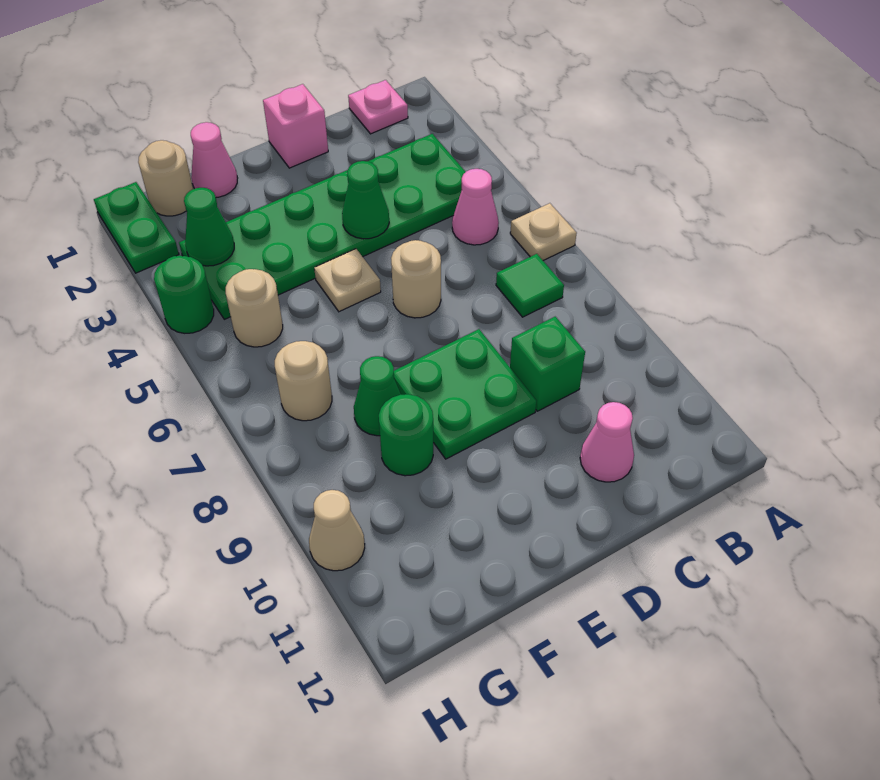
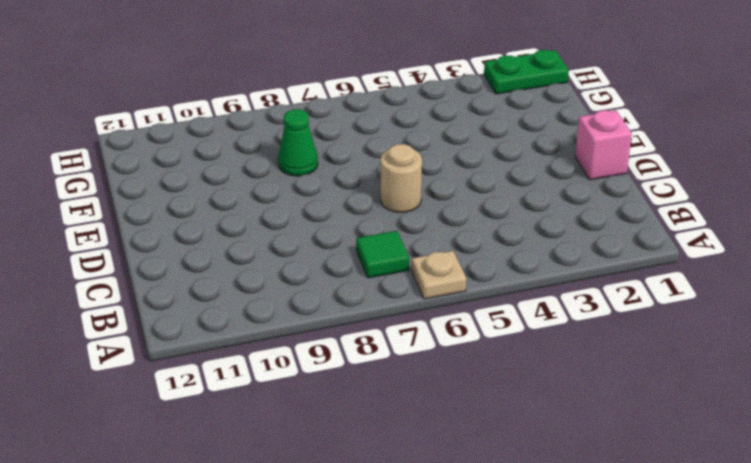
none -> pink 1x1 plate [348,80,408,134]
none -> green 2x6 plate [179,134,465,319]
none -> pink 1x1 cone [452,169,499,245]

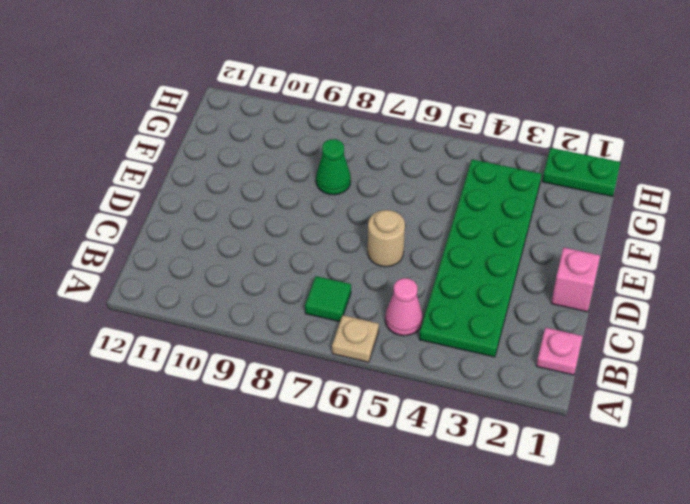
none -> green 1x1 brick [510,317,585,411]
none -> pink 1x1 cone [580,402,634,482]
none -> green 2x2 plate [394,329,536,459]

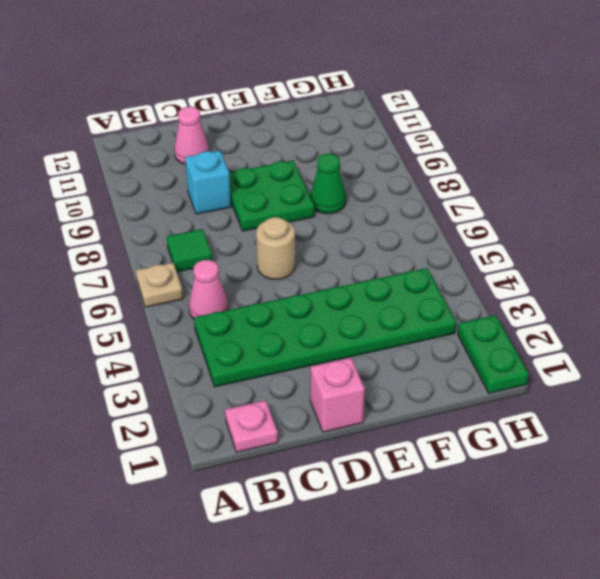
cyan 1x1 brick [185,151,231,214] -> green 1x1 brick [510,317,585,411]
none -> tan 1x1 plate [314,249,381,312]
none -> pink 1x1 cone [191,122,238,197]
none -> green 1x1 round brick [379,394,433,476]

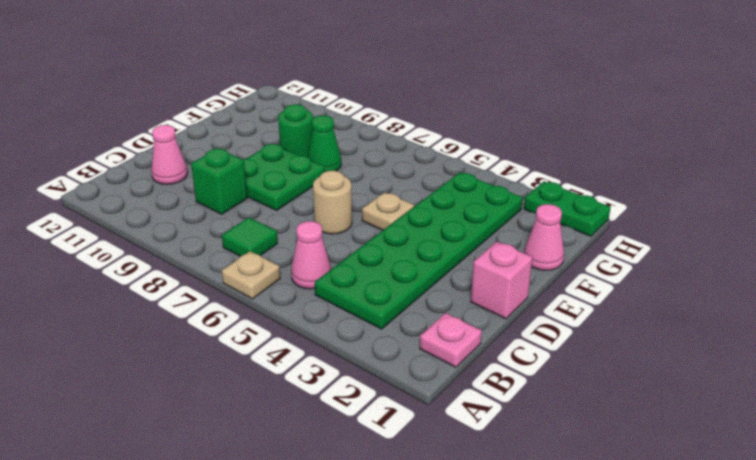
none -> tan 1x1 round brick [138,140,193,216]
none -> tan 1x1 round brick [226,269,283,347]
none -> tan 1x1 round brick [275,341,332,421]

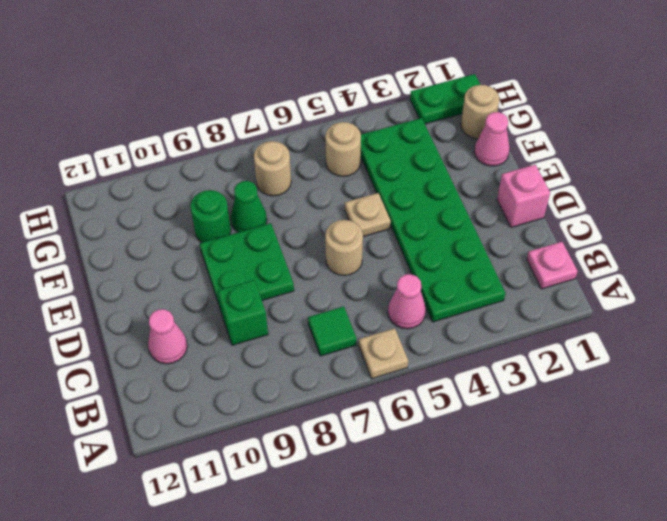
none -> green 1x1 round brick [154,256,214,333]
none -> tan 1x1 cone [309,490,365,571]
none -> green 1x1 cone [342,161,389,239]

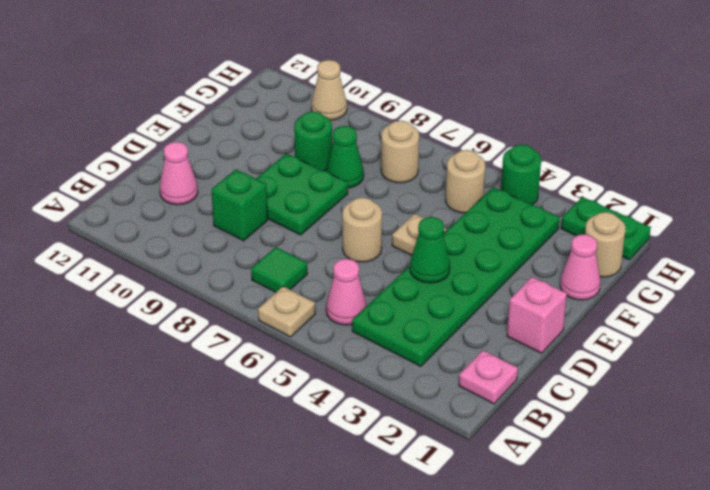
none -> green 1x1 cone [184,188,234,266]

